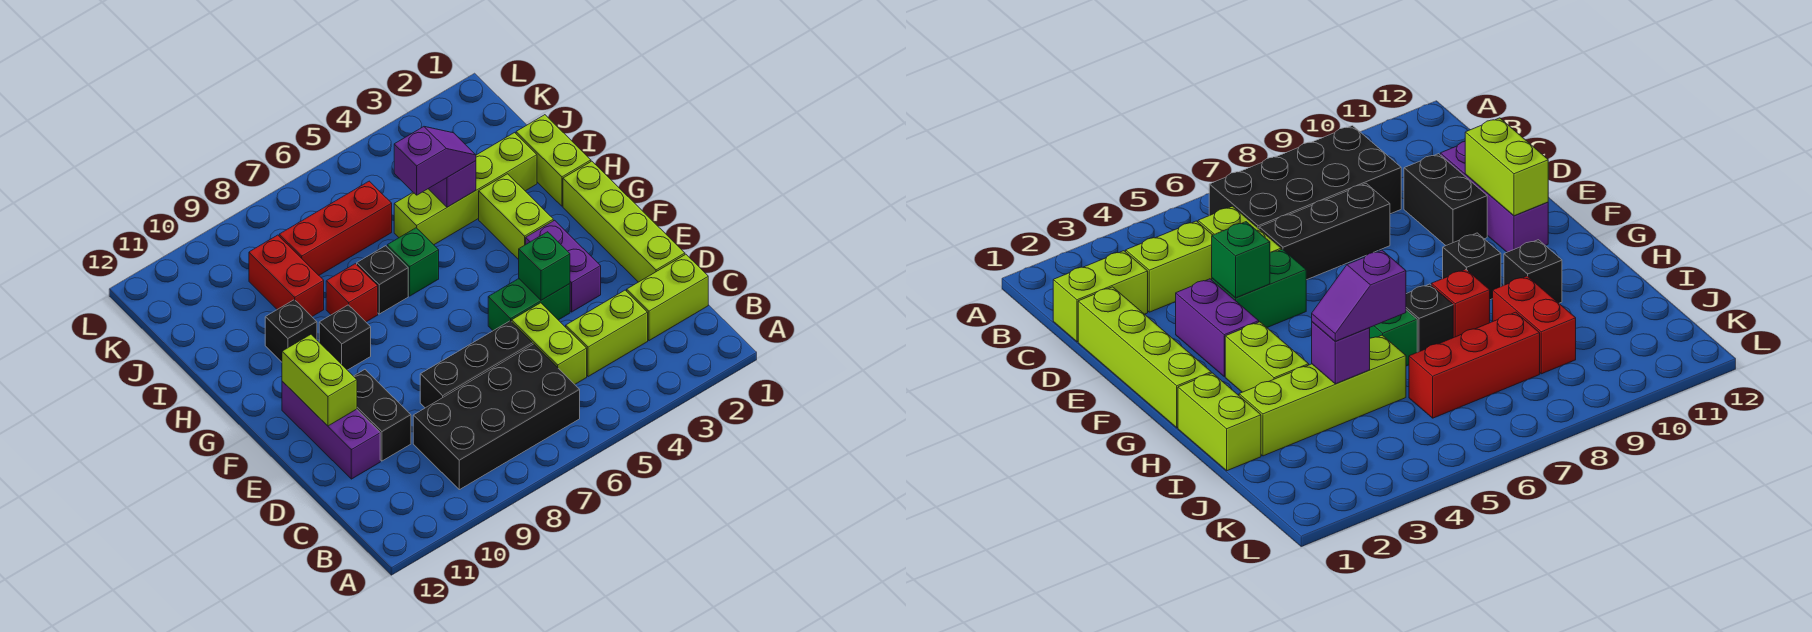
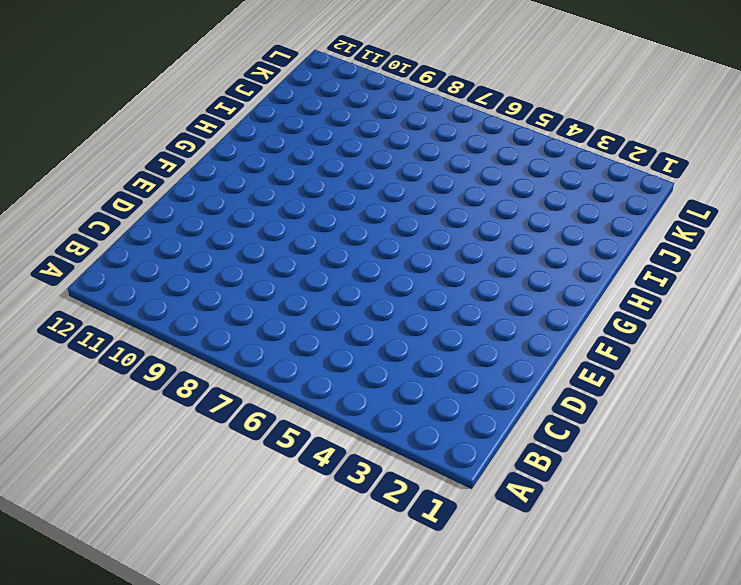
none -> black 2x4 brick [413,344,580,490]
none -> lime 1x2 brick [627,254,708,341]
none -> lime 1x2 brick [566,290,648,377]

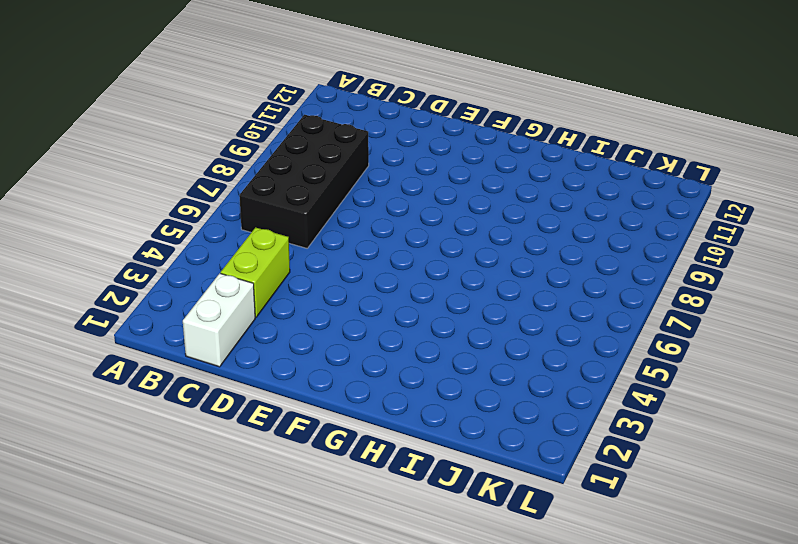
white 1x2 brick [183,273,255,367] -> lime 1x2 brick [627,254,708,341]
none -> lime 1x2 brick [512,303,587,384]
none -> lime 1x4 brick [563,161,685,282]
none -> black 1x3 brick [420,321,533,408]

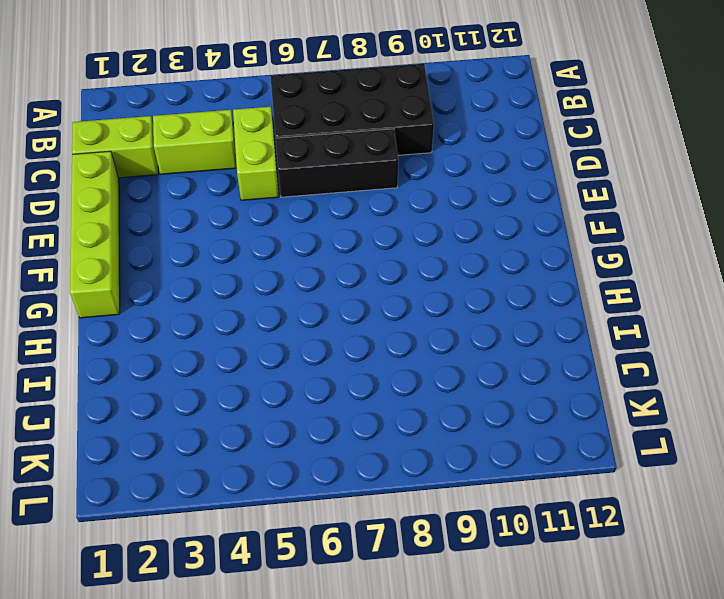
none -> black 1x2 brick [354,370,411,461]
none -> purple 1x3 brick [282,381,380,479]
none -> purple 1x2 brick [526,220,601,312]

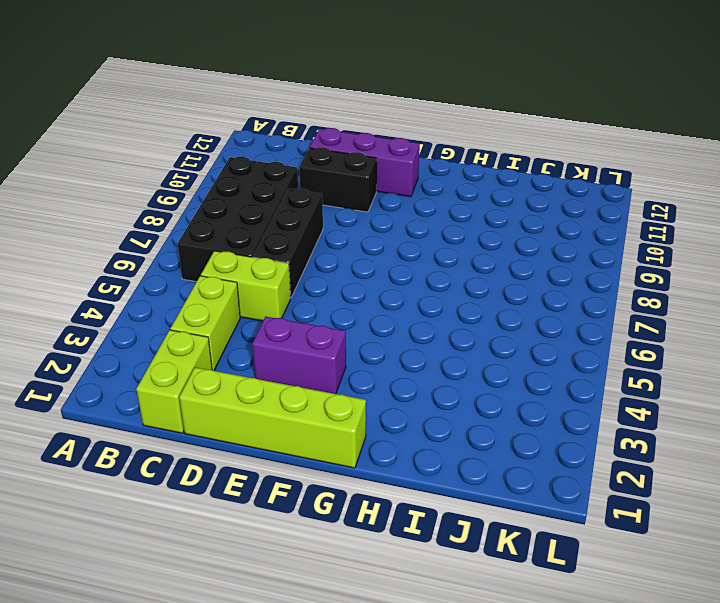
none -> green 1x2 brick [488,279,570,331]
none -> lime 1x2 brick [479,174,553,260]
none -> black 1x1 brick [319,305,371,370]

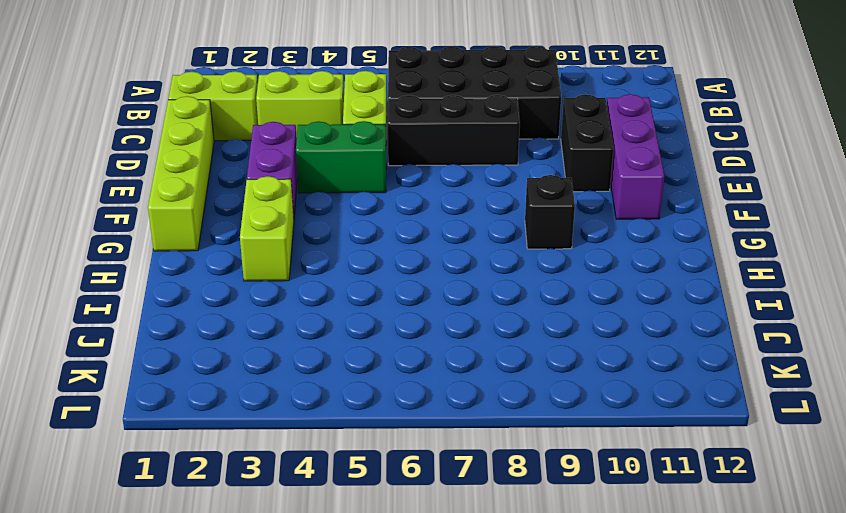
none -> lime 1x2 brick [516,115,591,206]
none -> green 1x1 brick [387,228,439,296]
none -> black 1x1 brick [357,246,408,314]

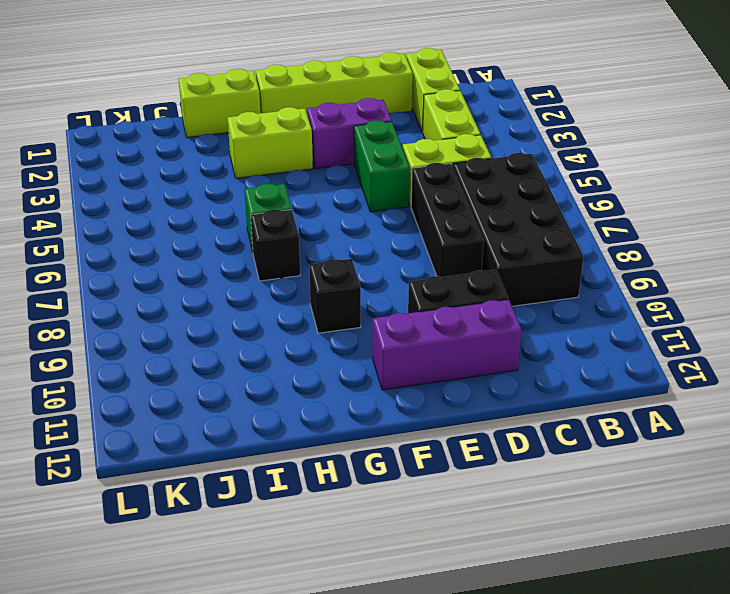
none -> red 1x1 brick [326,264,378,322]
none -> black 1x1 brick [265,300,317,362]
none -> lime 1x4 brick [394,133,537,245]

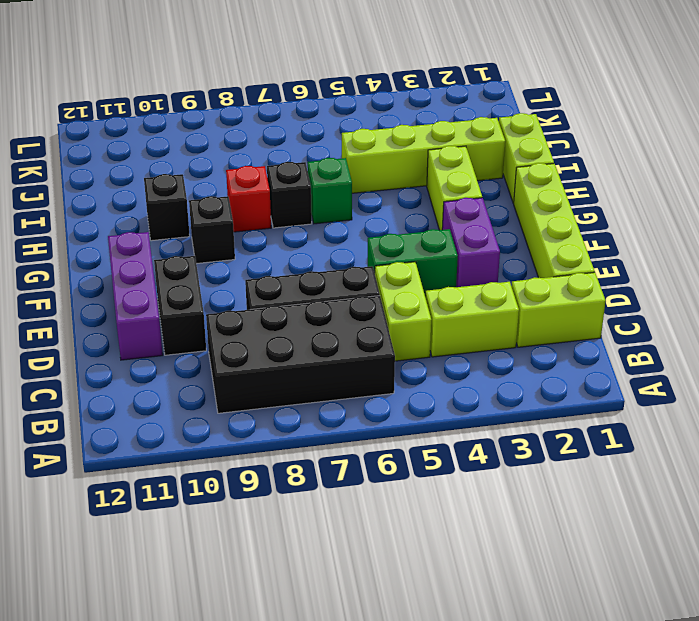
none -> red 1x2 brick [249,235,324,317]
none -> red 1x3 brick [279,181,392,275]
none -> green 1x1 brick [519,232,570,300]

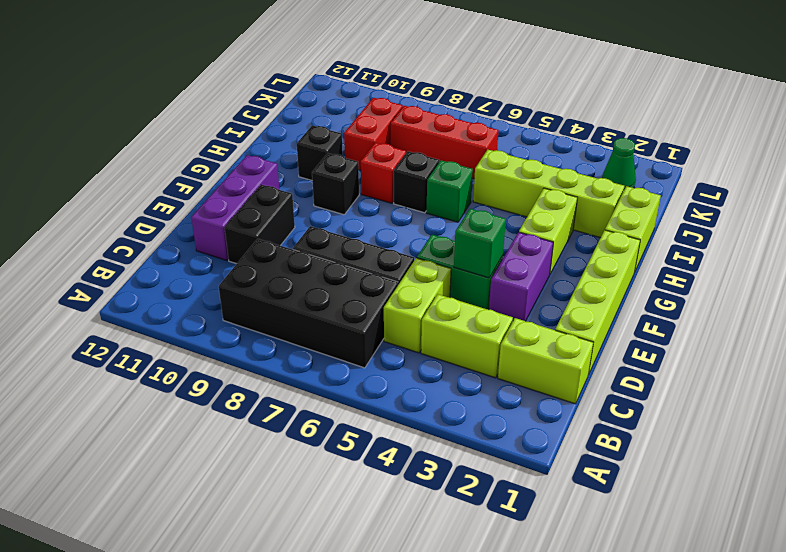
green 1x1 cone [602,138,636,190] -> none
none -> lime 1x2 brick [282,335,357,426]
none -> purple 1x1 brick [429,161,476,207]
none -> purple 1x2 slope [394,127,476,195]

